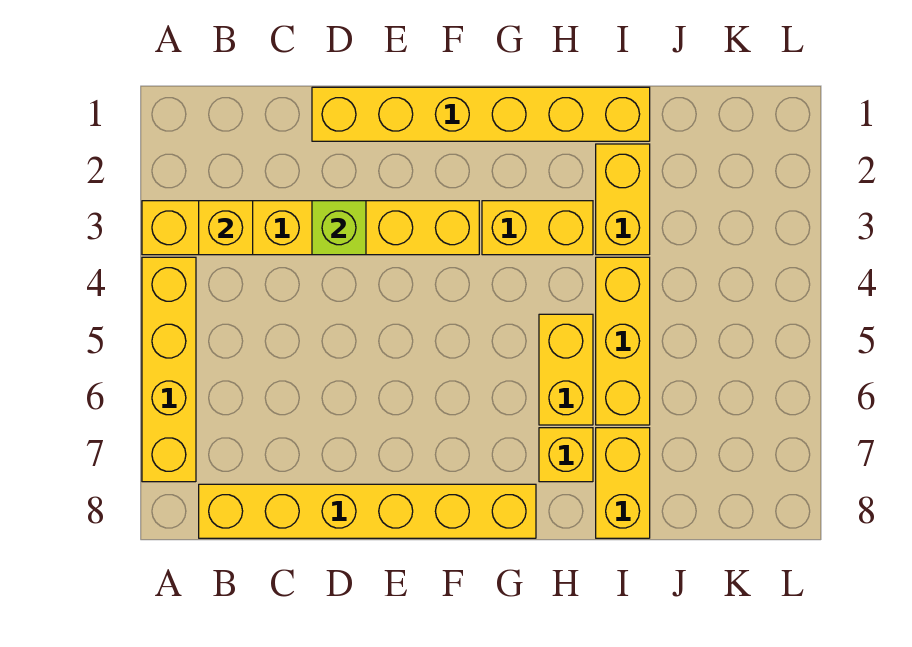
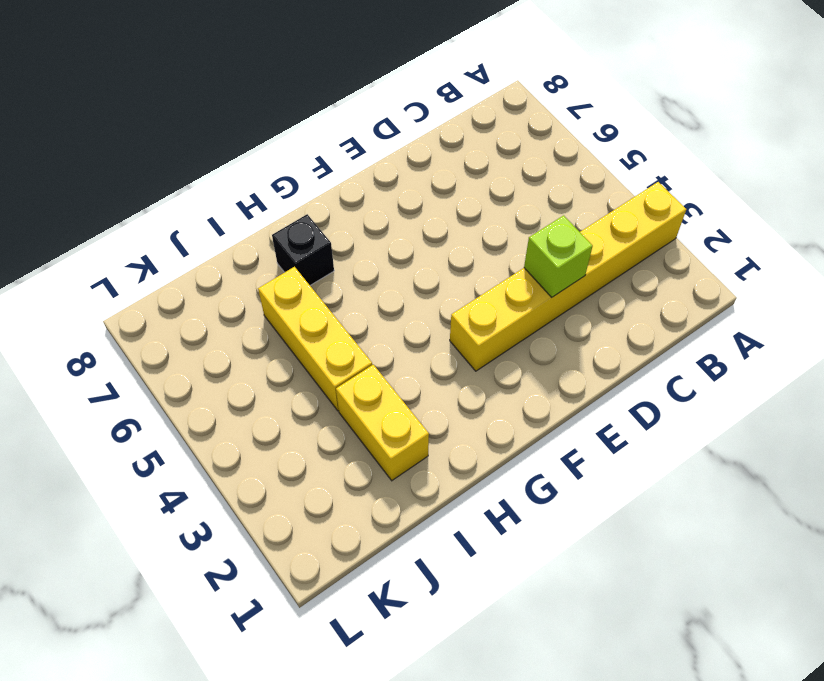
black 1x1 brick [272,214,334,285] -> yellow 1x1 brick [539,428,593,482]
none -> yellow 1x4 brick [142,257,196,482]
none -> yellow 1x6 brick [199,484,536,538]
none -> yellow 1x6 brick [312,87,650,141]

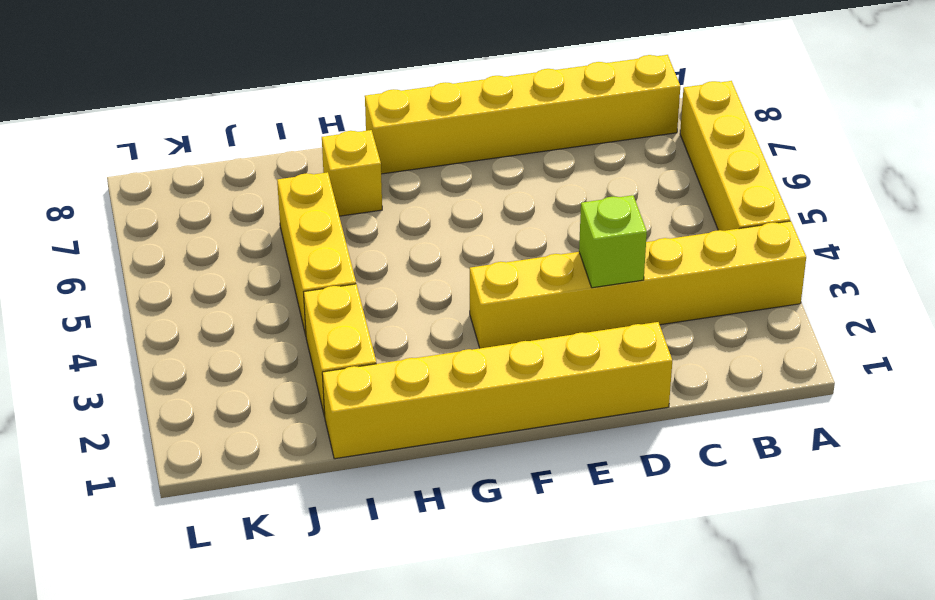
none -> yellow 1x2 brick [482,201,593,255]
none -> yellow 1x2 brick [539,314,593,425]
none -> yellow 1x2 brick [596,428,650,538]

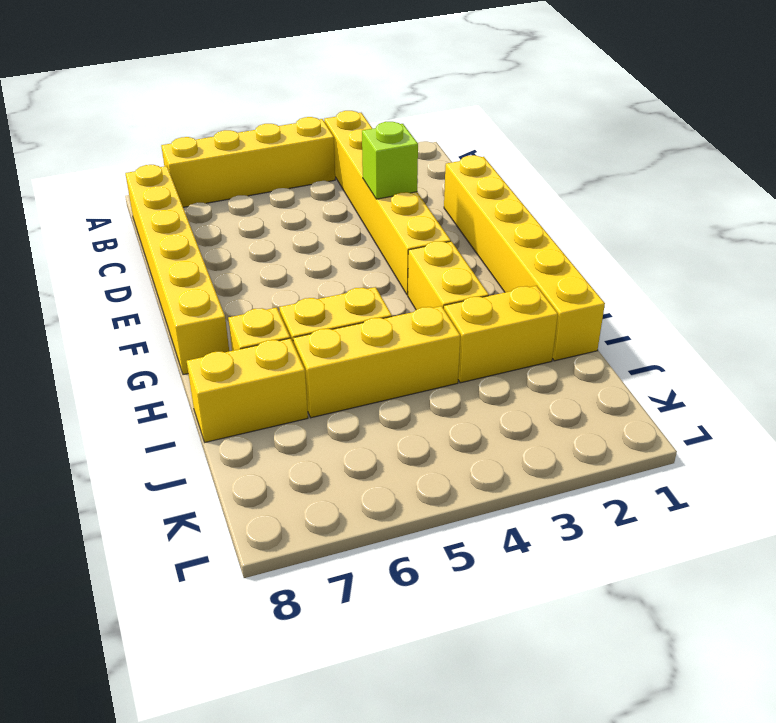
none -> yellow 1x1 brick [199,201,253,255]

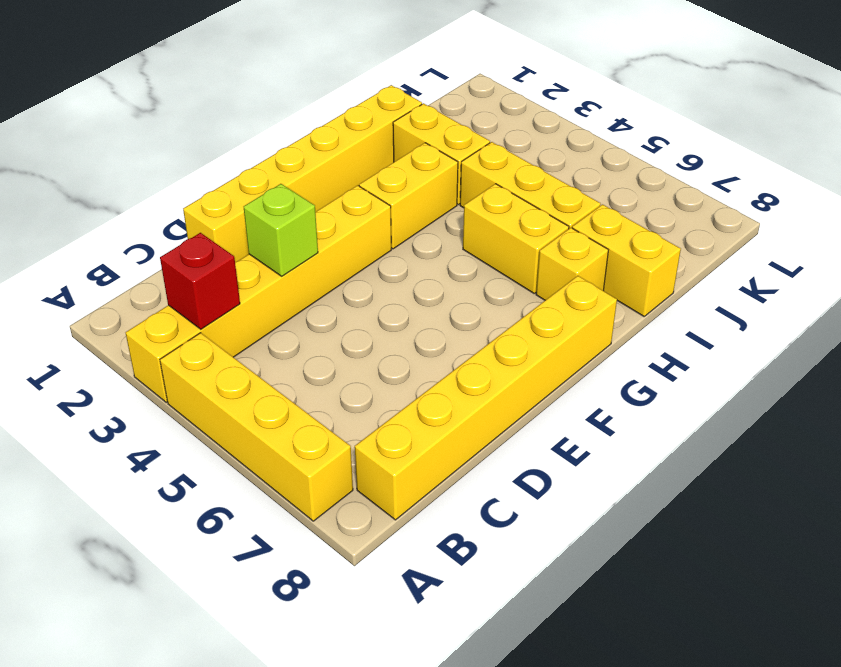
red 1x1 brick [160,233,240,329] -> yellow 1x1 brick [199,201,253,255]

